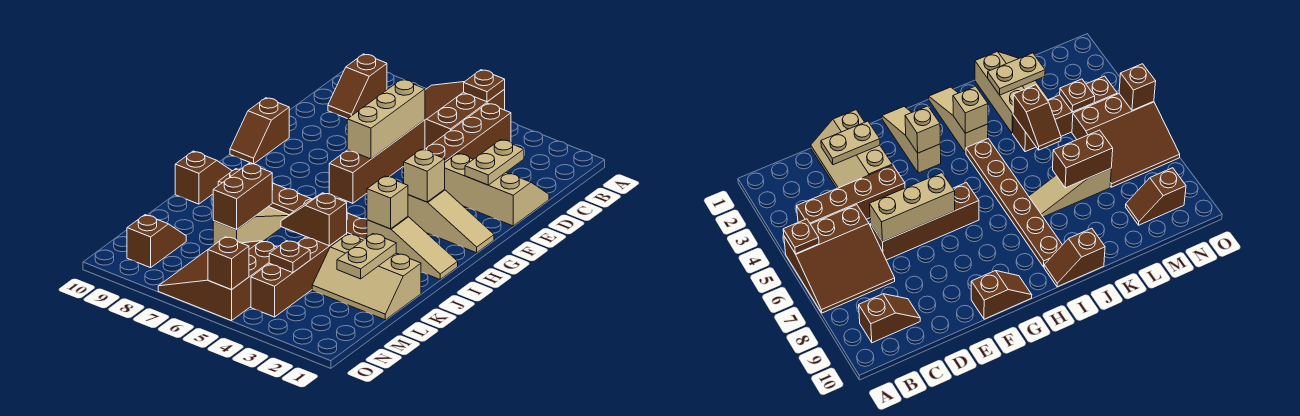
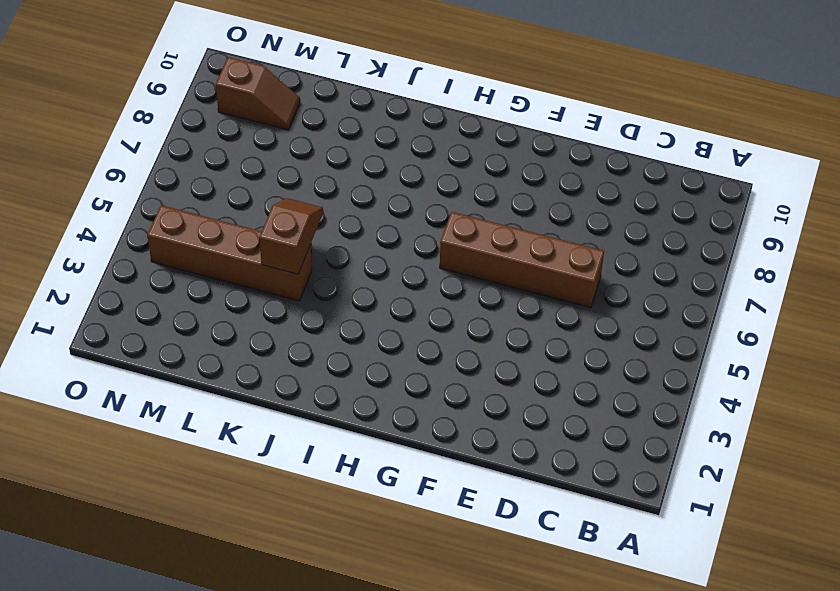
none -> brown 3x3 slope [425,82,505,149]
none -> brown 1x4 brick [425,103,511,162]
none -> brown 1x2 slope [328,54,387,119]

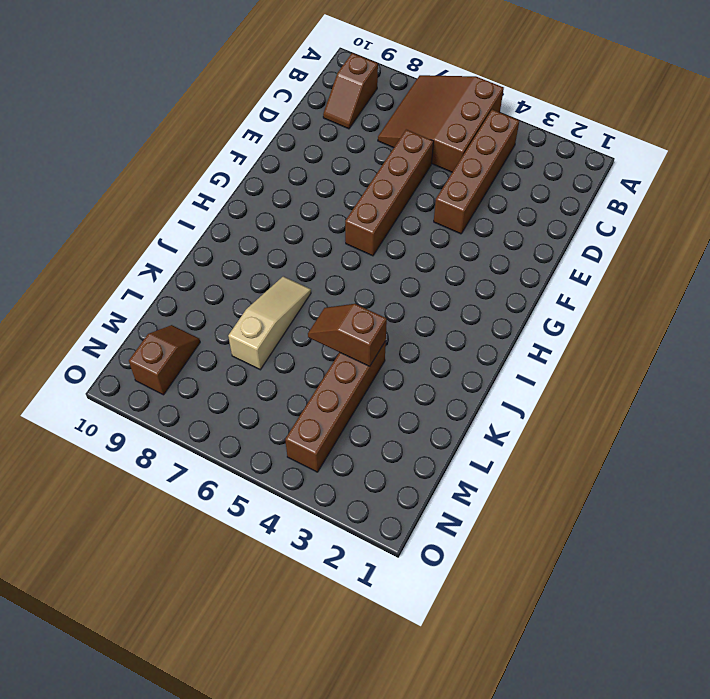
none -> tan 2x3 slope [444,153,549,226]
none -> brown 1x2 slope [230,98,289,164]
none -> tan 1x3 slope [408,190,494,253]

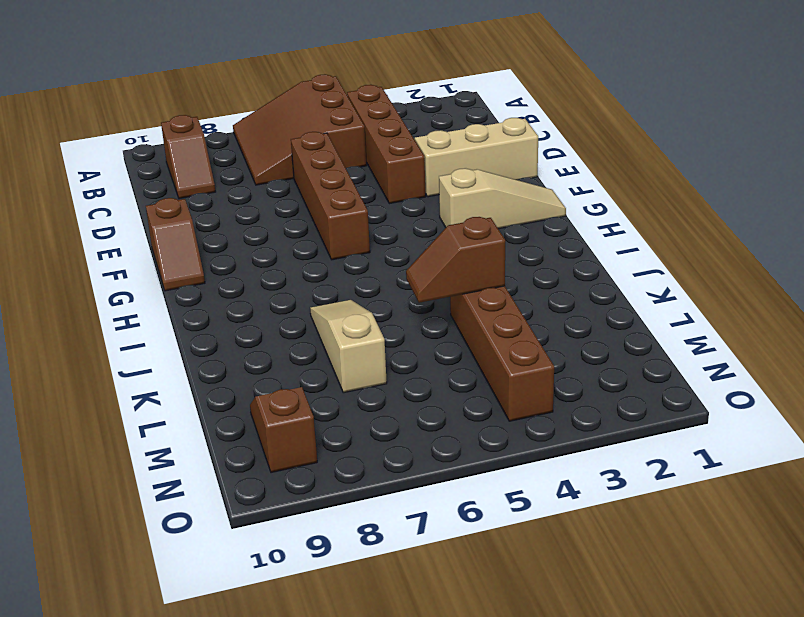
none -> tan 1x3 slope [367,217,458,279]
none -> brown 1x6 plate [218,169,367,240]
none -> brown 1x2 slope [175,151,232,204]

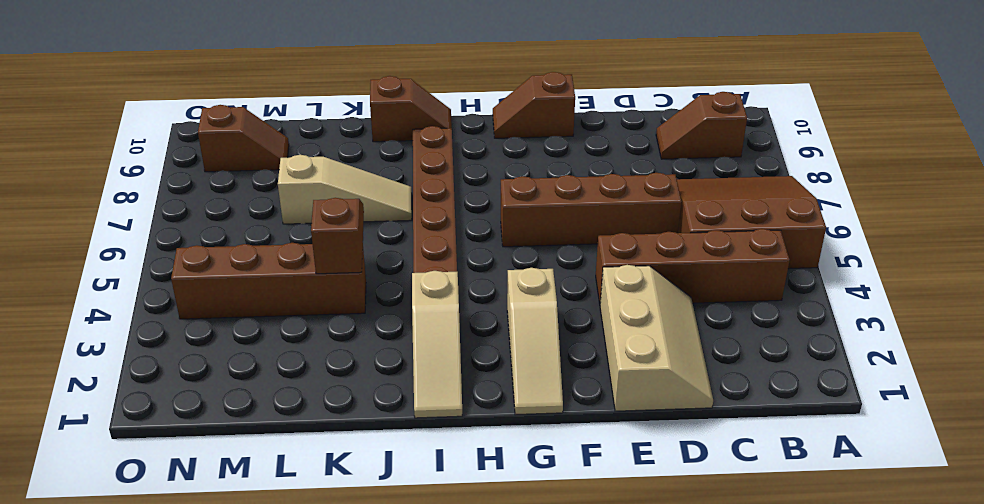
none -> tan 2x3 slope [312,234,421,320]
none -> brown 3x3 slope [158,241,277,321]
none -> brown 1x1 plate [464,70,505,102]

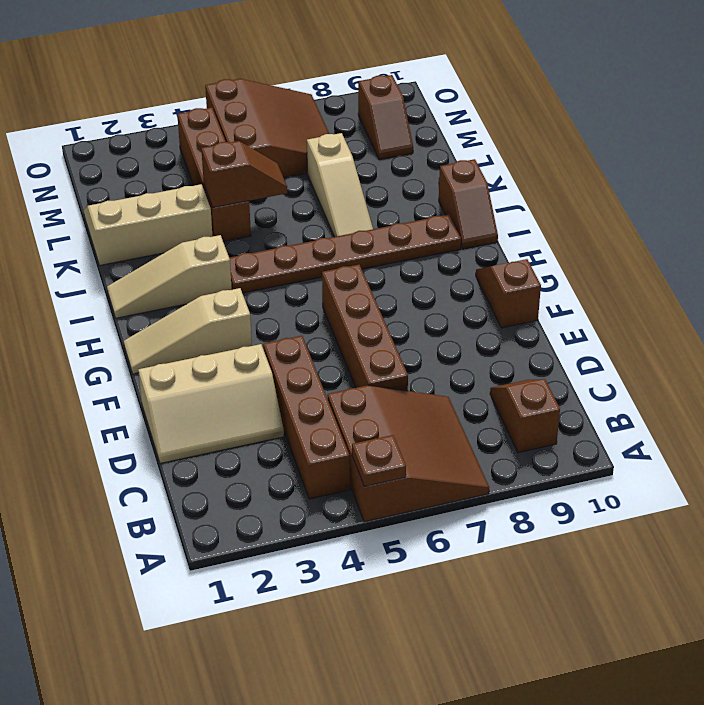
none -> tan 1x2 plate [465,140,524,185]
none -> tan 1x3 brick [347,79,425,159]
none -> tan 1x1 brick [404,149,445,202]

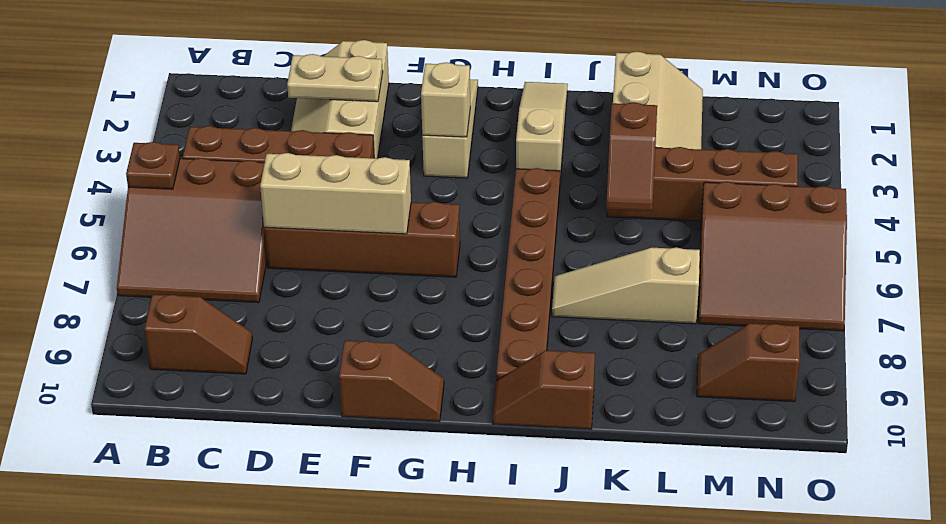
none -> tan 1x1 brick [367,176,408,229]
none -> tan 1x2 plate [337,234,396,279]
none -> brown 1x2 brick [213,164,273,230]

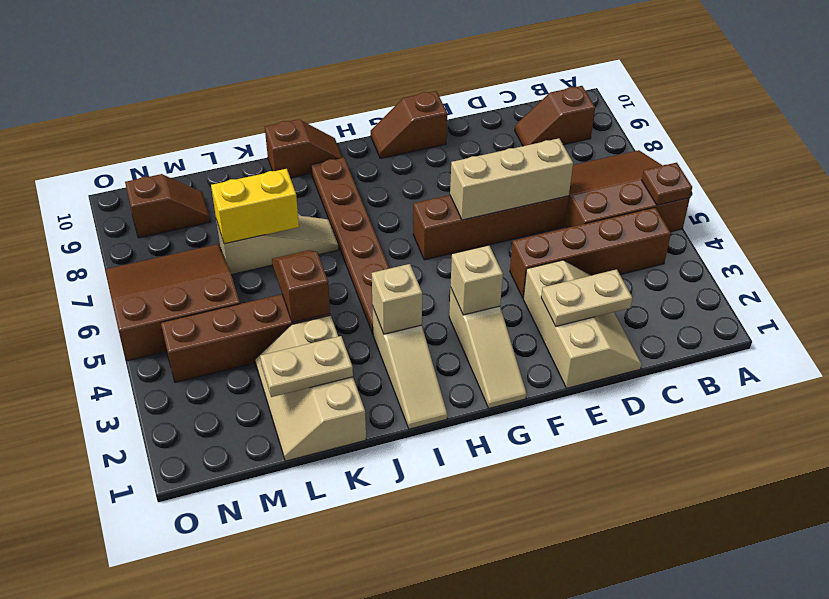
yellow 1x2 brick [211,169,299,244] -> brown 1x2 brick [213,164,273,230]
none -> brown 1x1 plate [269,241,310,273]
none -> brown 1x1 brick [208,237,249,290]

